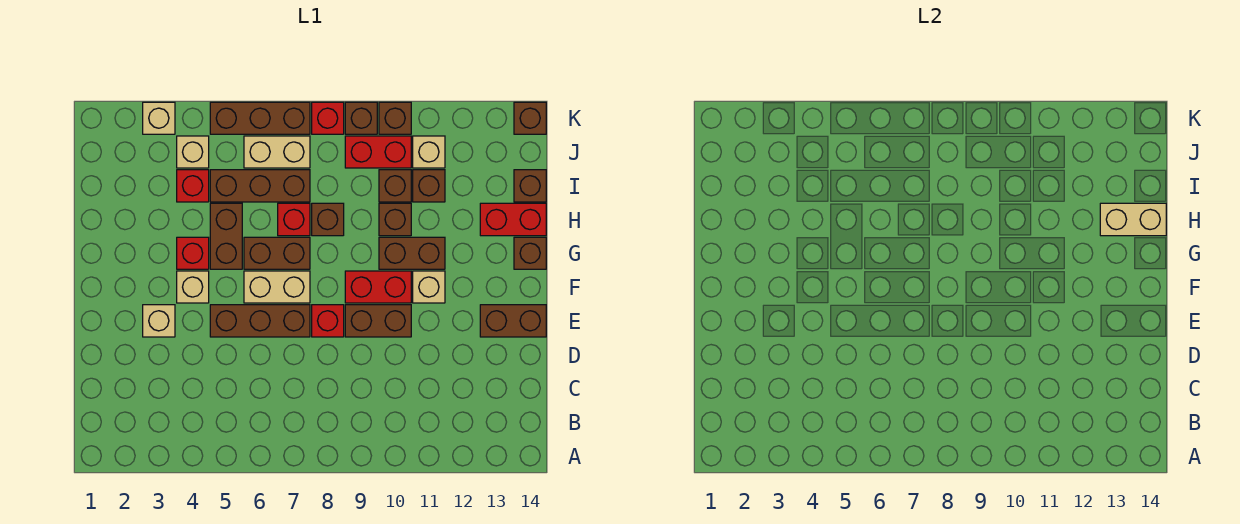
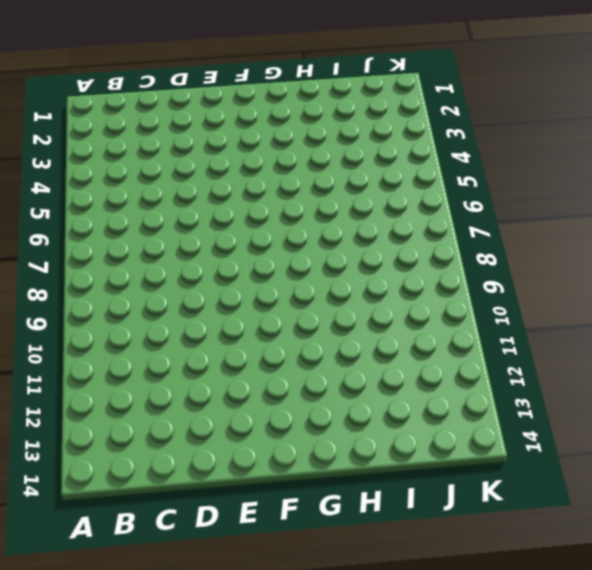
none -> tan 1x1 brick [143,305,175,337]
none -> brown 1x3 brick [210,305,310,337]
none -> red 1x1 brick [312,305,344,337]
none -> brown 1x2 brick [345,305,411,337]

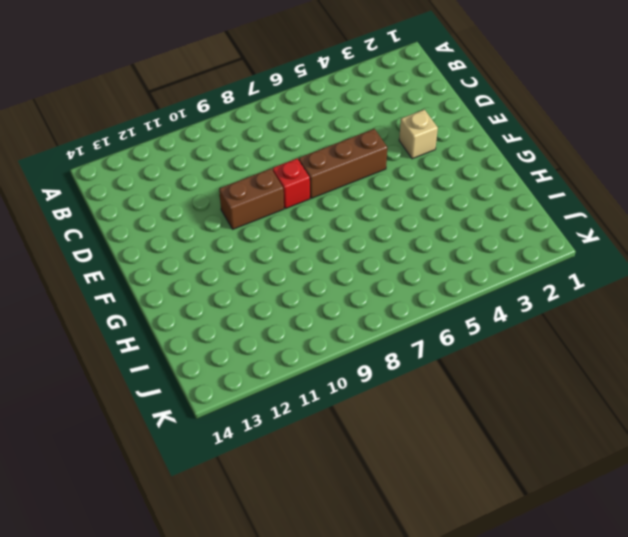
none -> brown 1x2 brick [480,305,546,337]
none -> tan 1x1 brick [177,271,209,303]
none -> tan 1x2 brick [244,271,310,303]
none -> red 1x2 brick [345,271,411,303]

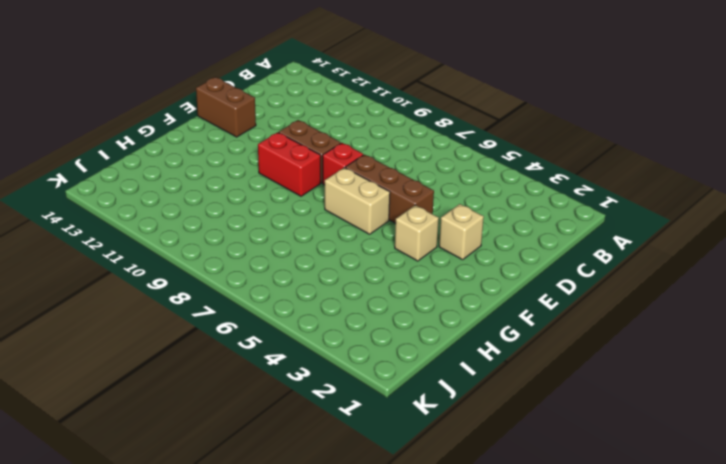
none -> tan 1x1 brick [413,271,445,303]
none -> red 1x1 brick [177,237,209,269]
none -> brown 1x2 brick [210,203,242,269]
none -> brown 1x2 brick [244,237,310,269]

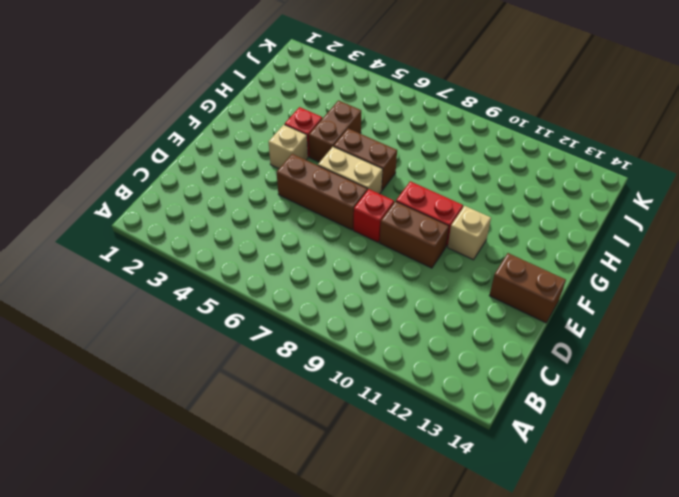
none -> tan 1x1 brick [143,305,175,337]
none -> brown 1x2 brick [379,237,445,269]
none -> brown 1x1 brick [514,237,546,269]
none -> red 1x1 brick [278,203,310,236]

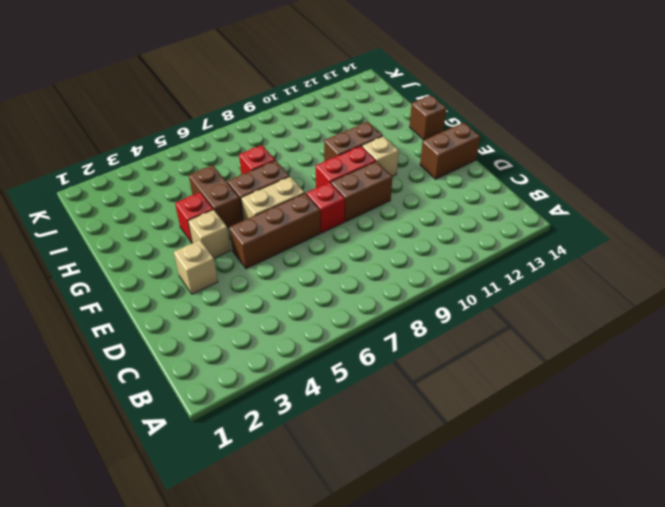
none -> brown 1x1 brick [312,203,344,236]
none -> brown 1x1 brick [379,203,411,236]
none -> red 1x2 brick [480,203,546,236]
none -> red 1x1 brick [177,170,209,202]

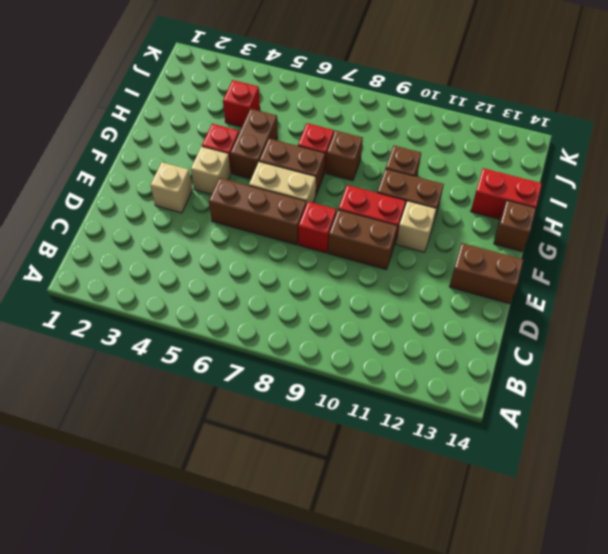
none -> brown 1x3 brick [210,170,310,202]
none -> brown 1x1 brick [379,170,411,202]
none -> brown 1x1 brick [413,170,445,202]
none -> brown 1x1 brick [514,170,546,202]

